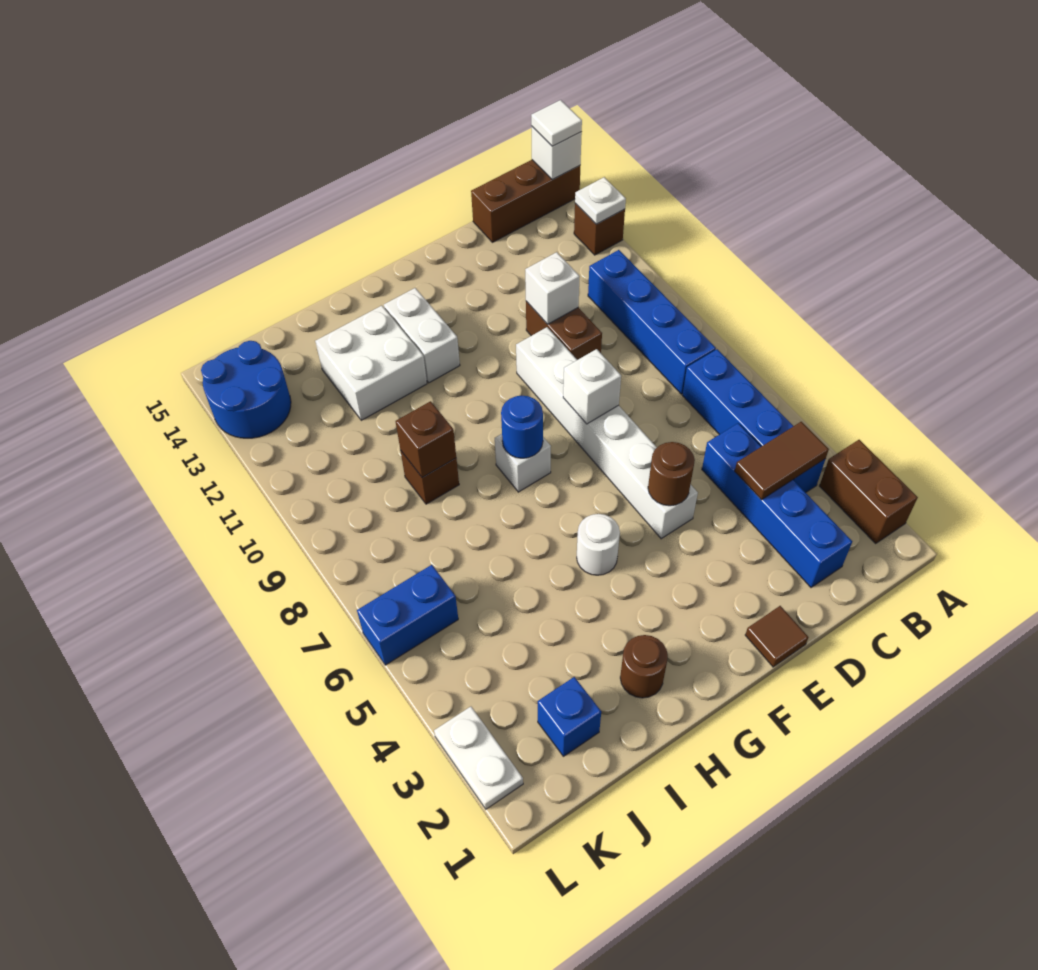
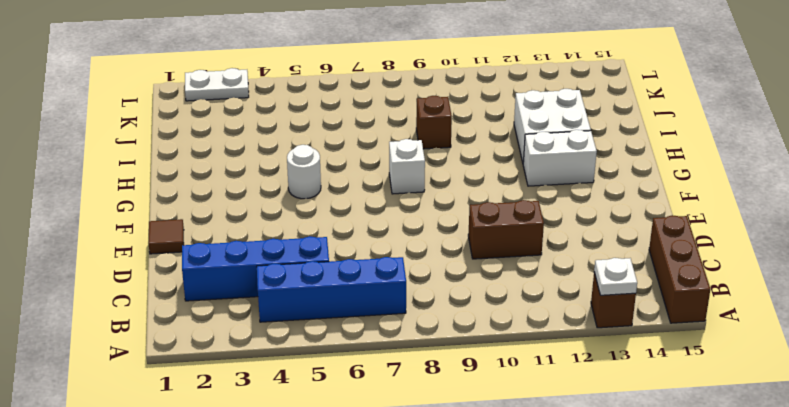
none -> brown 1x2 brick [820,440,918,544]
none -> blue 1x4 brick [588,250,716,394]
none -> white 1x6 brick [516,327,698,539]

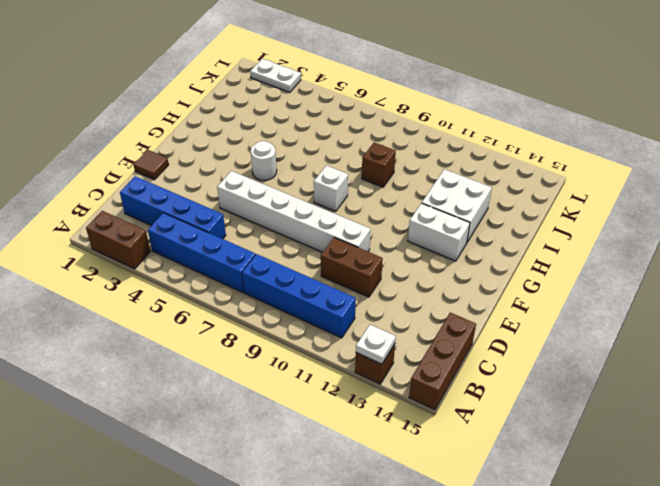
none -> brown 1x1 round brick [620,635,668,698]
none -> blue 1x1 brick [538,677,601,756]
none -> blue 1x2 brick [357,565,458,665]

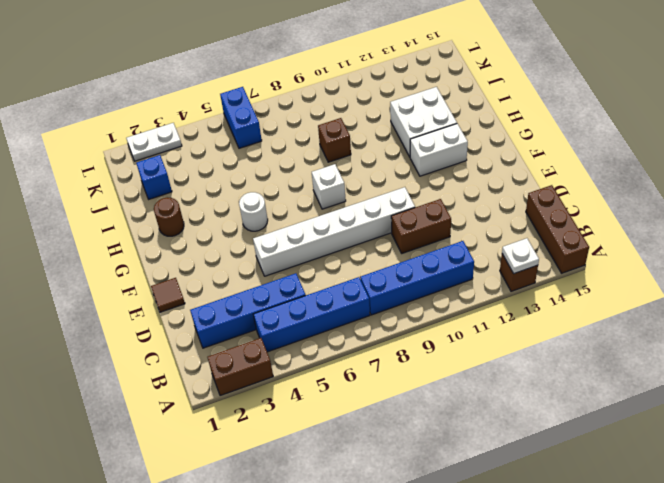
none -> blue 2x2 round brick [201,341,291,438]
none -> white 1x1 brick [532,127,582,180]
none -> brown 1x2 tile [735,422,829,500]

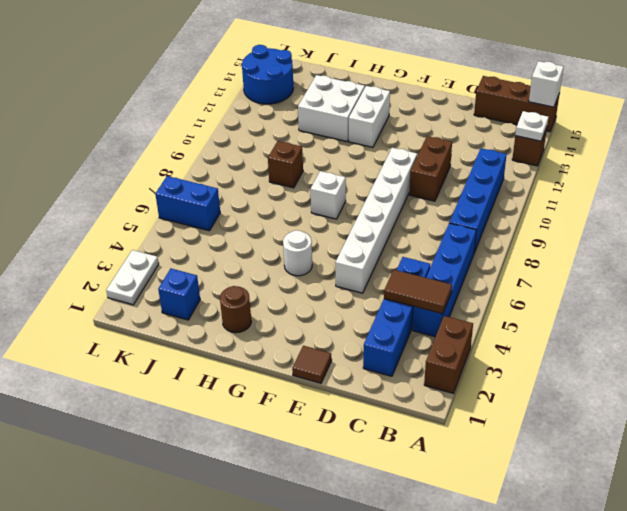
none -> white 1x1 brick [525,252,580,324]
none -> brown 1x1 round brick [648,442,695,506]
none -> white 1x1 brick [563,349,621,424]

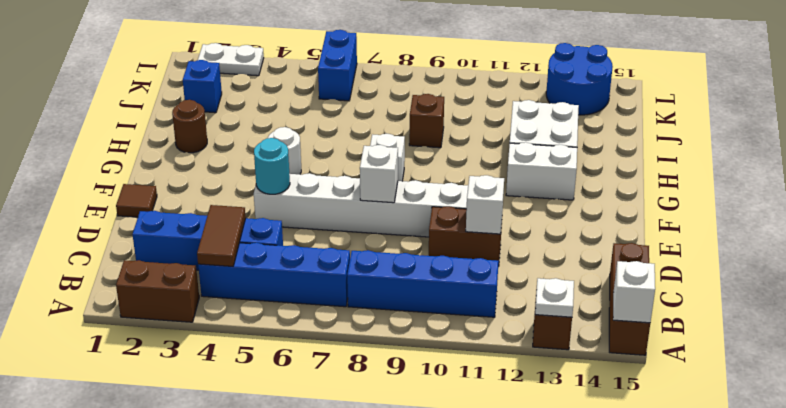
cyan 1x1 round brick [254,138,290,194] -> brown 1x1 round brick [648,442,695,506]
none -> blue 1x1 round brick [501,396,543,458]
none -> brown 1x1 brick [396,401,456,478]
none -> white 1x1 tile [531,100,582,146]

